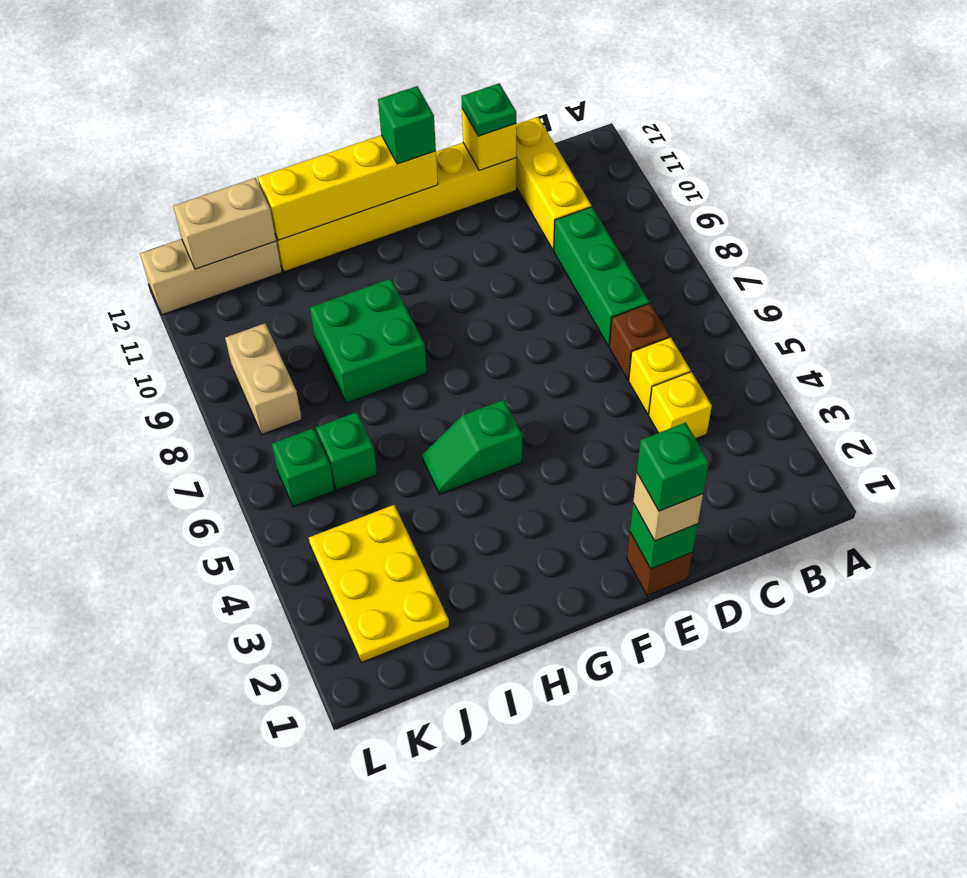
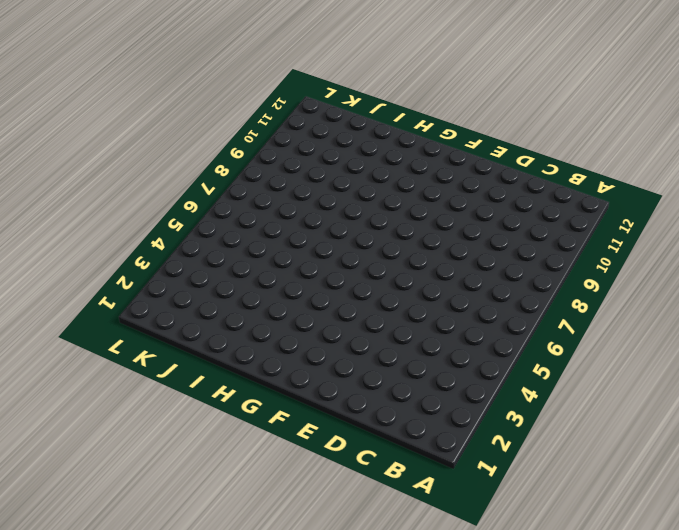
none -> yellow 1x1 brick [649,372,712,439]
none -> yellow 1x1 brick [629,337,690,414]
none -> brown 1x1 brick [609,303,670,380]

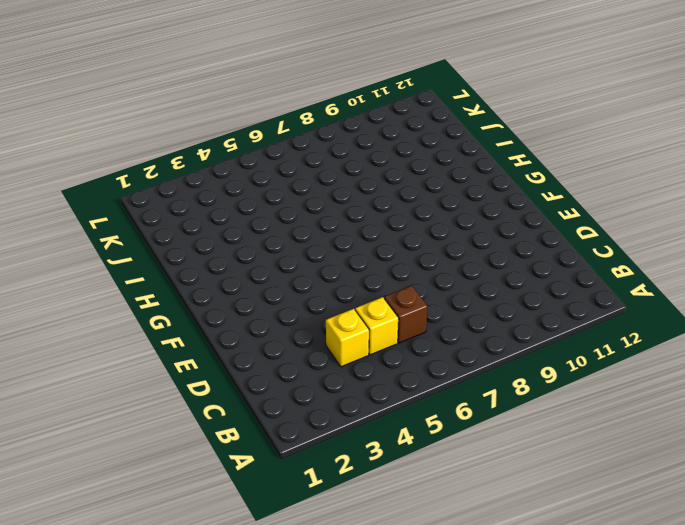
none -> green 1x3 brick [554,207,649,346]
none -> yellow 1x3 brick [516,117,591,250]
none -> yellow 1x6 brick [275,143,516,272]

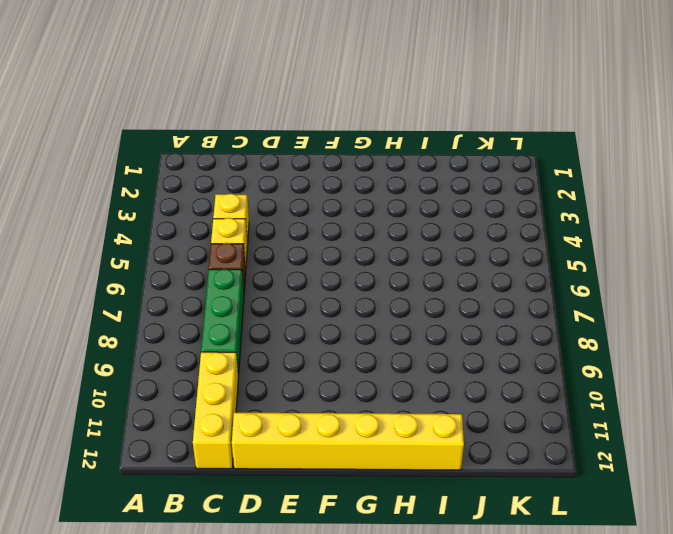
none -> brown 1x1 brick [627,533,692,595]
none -> green 1x2 slope [422,400,522,494]
none -> green 2x2 brick [310,279,427,403]

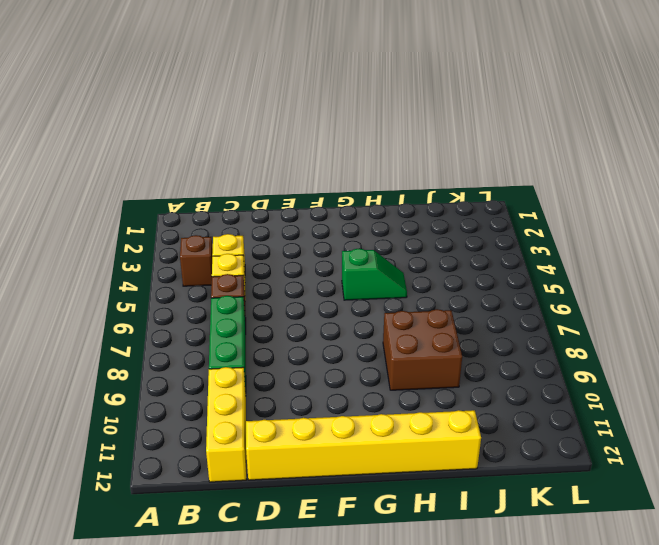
brown 1x1 brick [180,235,213,286] -> brown 1x1 brick moved to [627,533,692,595]
brown 2x2 brick [383,309,462,390] -> green 2x2 brick [310,279,427,403]
none -> yellow 2x3 plate [309,505,449,663]
none -> green 1x1 brick [316,412,377,490]
none -> tan 1x3 brick [140,239,282,315]

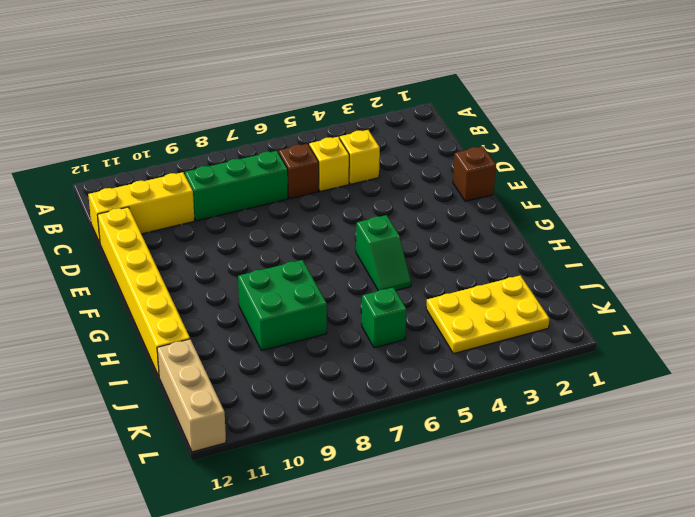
none -> green 1x1 brick [272,428,334,507]
none -> tan 1x2 brick [225,323,302,434]
none -> yellow 1x1 brick [462,109,516,170]

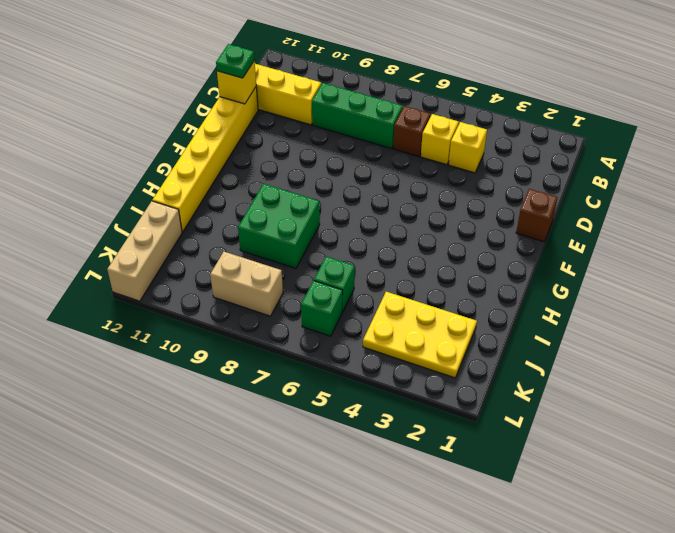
none -> green 1x2 slope [422,400,522,494]
none -> green 1x1 brick [630,503,698,569]
none -> yellow 1x4 brick [258,135,438,240]

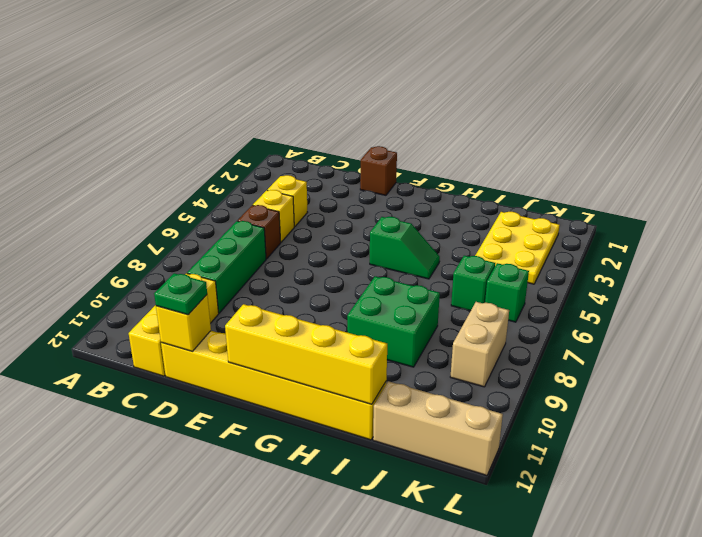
none -> green 1x1 brick [630,503,698,569]
none -> tan 1x2 brick [173,178,276,269]
none -> tan 1x1 brick [633,474,703,541]

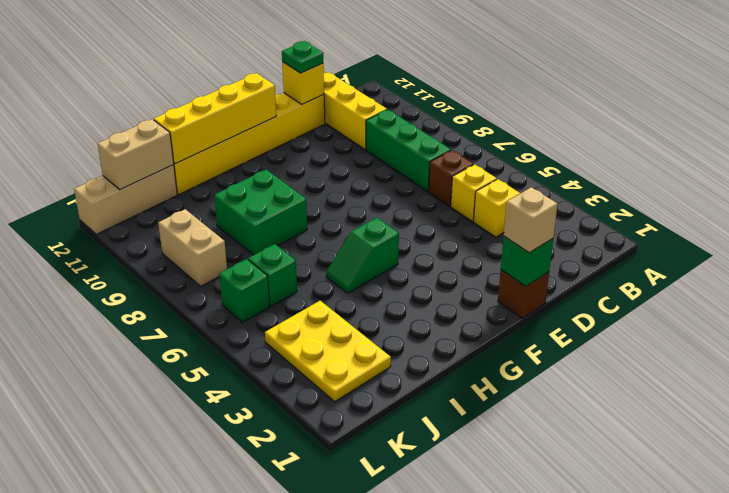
none -> green 1x1 brick [378,86,436,164]
none -> green 1x1 brick [637,423,709,511]

